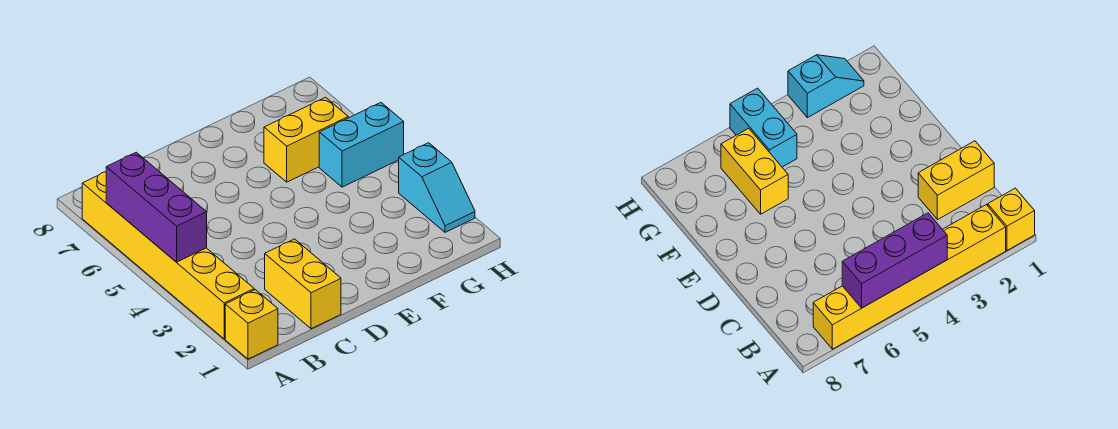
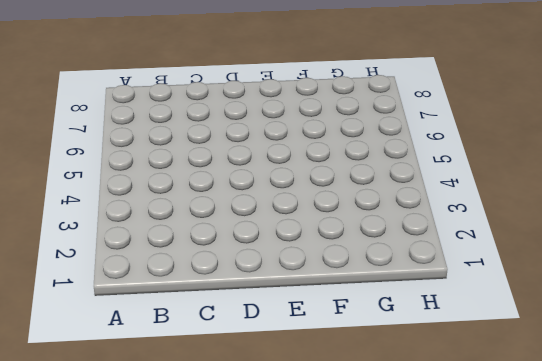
none -> yellow 1x1 brick [225,290,278,359]
none -> yellow 1x6 brick [82,172,254,339]

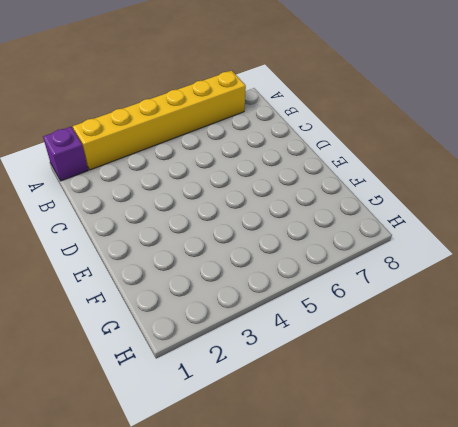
purple 1x1 brick [43,127,88,181] -> yellow 1x1 brick [225,290,278,359]
none -> yellow 1x2 brick [265,239,341,329]
none -> yellow 1x2 brick [264,97,348,182]

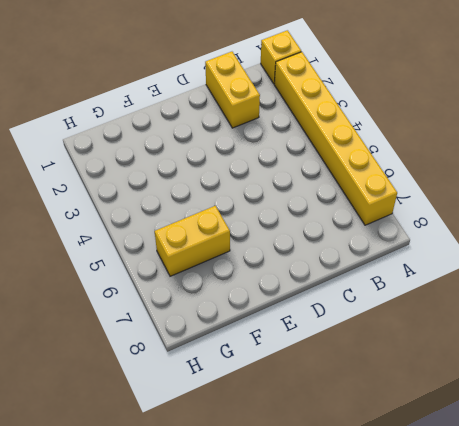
none -> cyan 1x2 brick [319,103,404,187]
none -> cyan 1x2 slope [399,143,475,232]

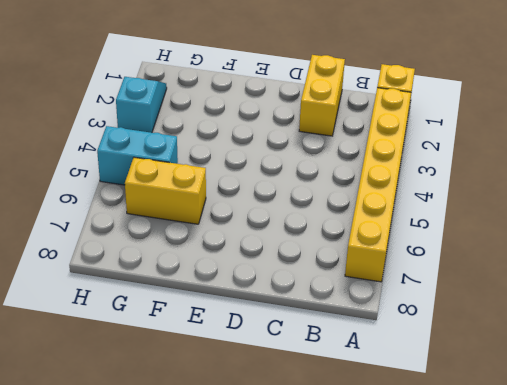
none -> purple 1x3 brick [106,152,207,262]

